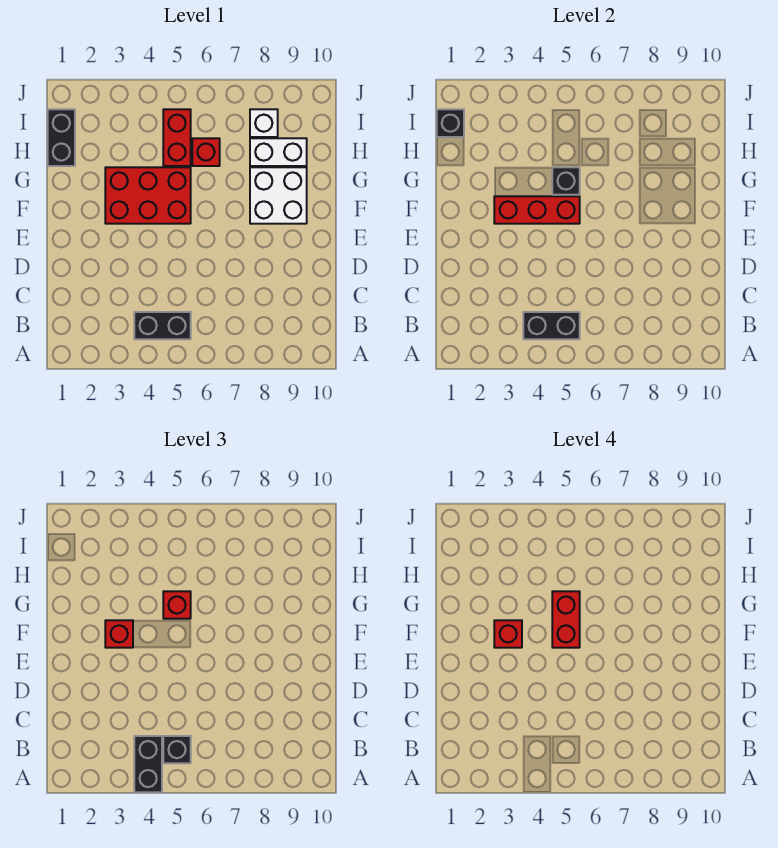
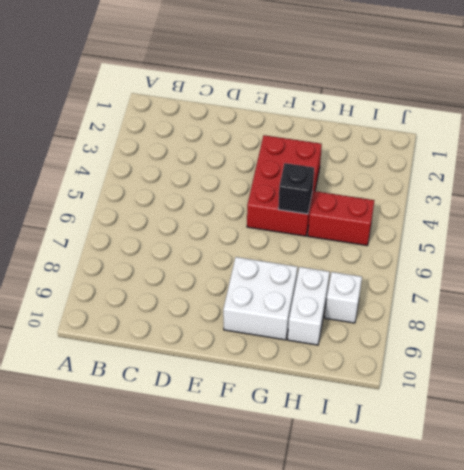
none -> black 1x2 brick [134,312,191,339]
none -> black 1x2 brick [48,109,75,166]
none -> red 1x1 brick [192,138,220,166]

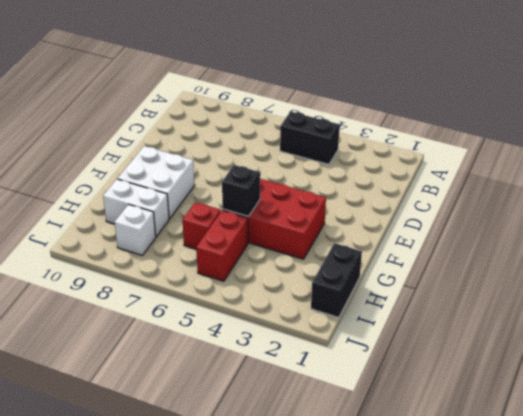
none -> black 1x2 brick [523,312,580,339]
none -> red 1x3 brick [494,196,580,224]
none -> black 1x1 brick [437,109,464,137]

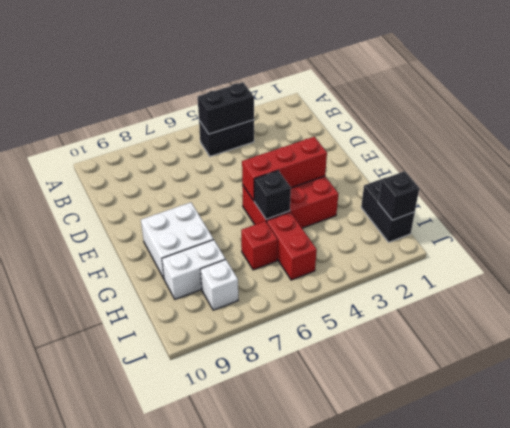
none -> black 1x2 brick [134,736,162,792]
none -> black 1x1 brick [163,736,191,763]
none -> red 1x1 brick [105,620,133,648]

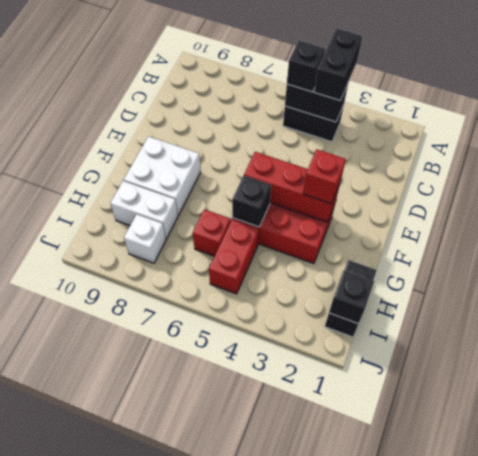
none -> red 1x1 brick [163,591,191,619]
none -> red 1x1 brick [494,620,522,648]
none -> red 1x2 brick [552,591,580,648]

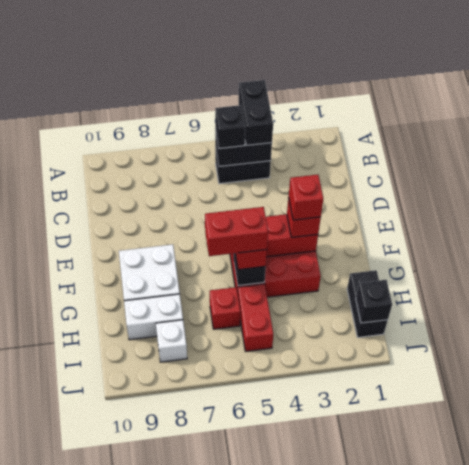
red 1x2 brick [205,207,268,256] -> red 1x2 brick turned to [552,591,580,648]

